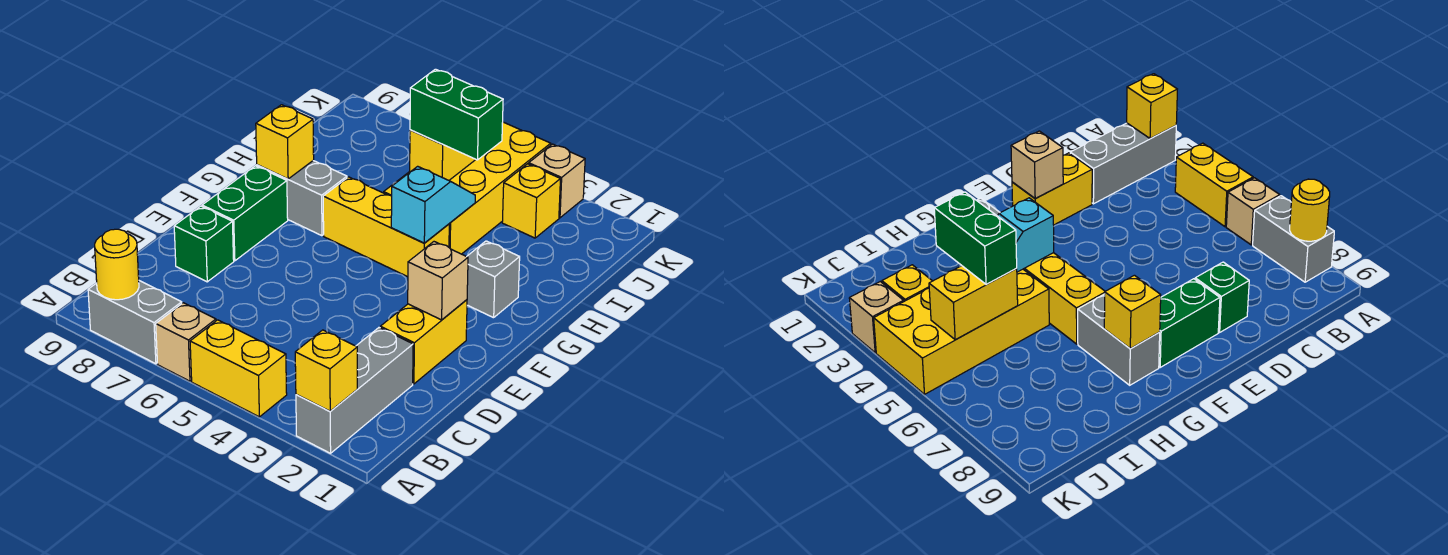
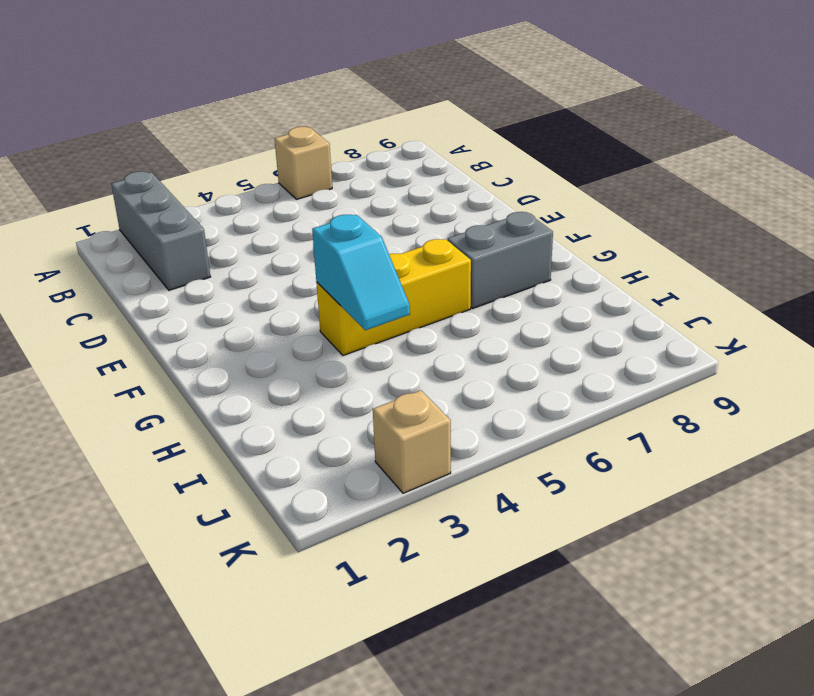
none -> yellow 1x2 brick [190,320,287,417]
none -> grey 1x2 brick [88,281,182,364]
none -> yellow 1x2 brick [380,300,467,384]

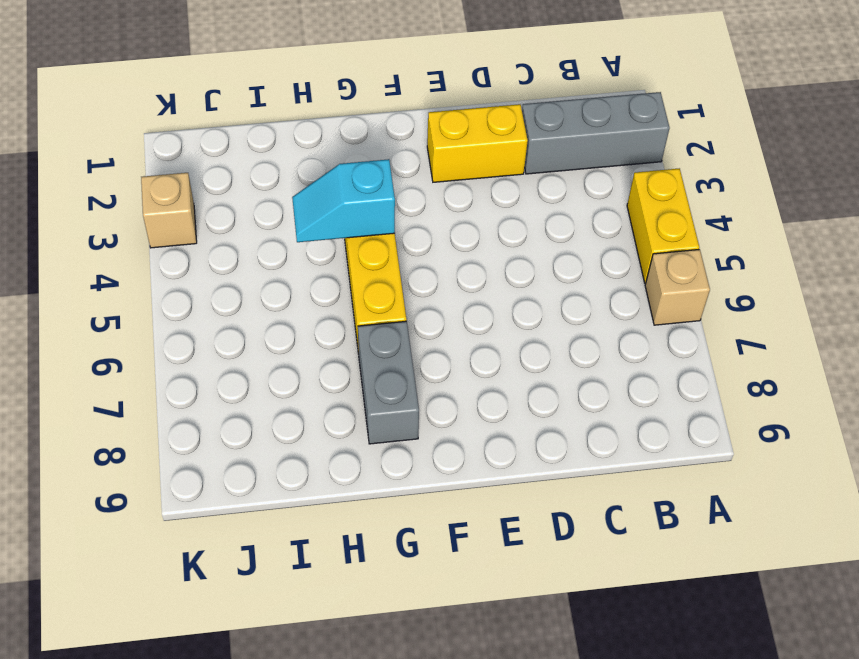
none -> grey 1x2 brick [88,281,182,364]
none -> green 1x1 brick [174,206,234,282]
none -> green 1x2 brick [202,166,288,261]

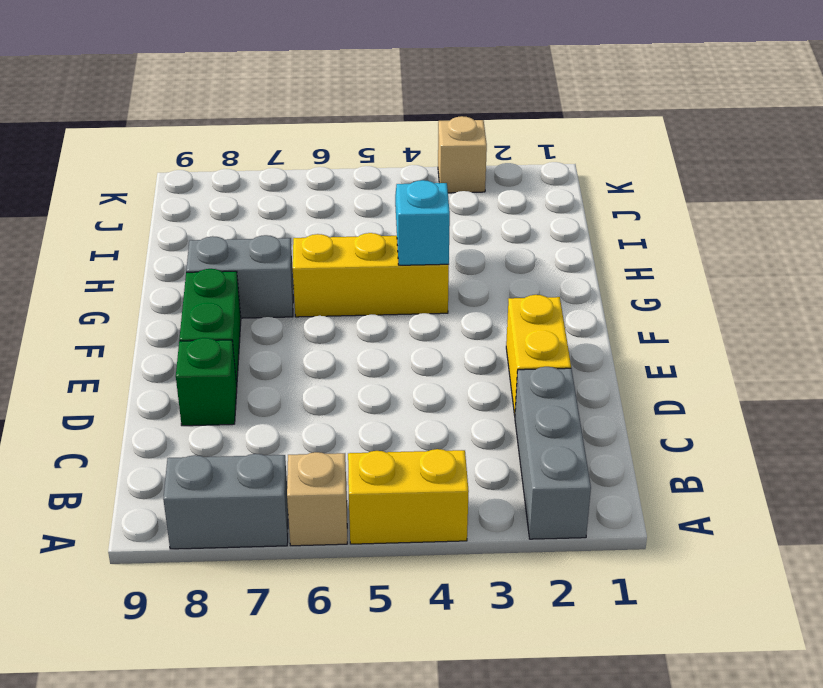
none -> grey 1x1 brick [467,241,520,318]
none -> yellow 2x4 brick [384,122,551,254]
none -> yellow 1x1 brick [502,164,560,238]

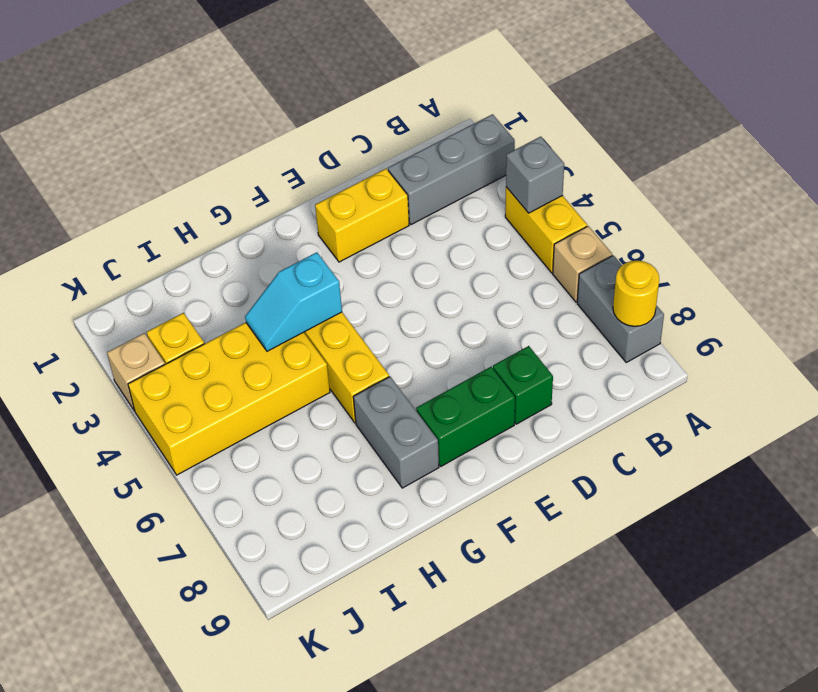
grey 1x1 brick [506,137,564,213] -> grey 1x1 brick moved to [467,241,520,318]
none -> yellow 1x1 brick [295,330,357,411]
none -> tan 1x1 brick [408,242,468,320]
none -> yellow 1x1 brick [256,105,314,179]

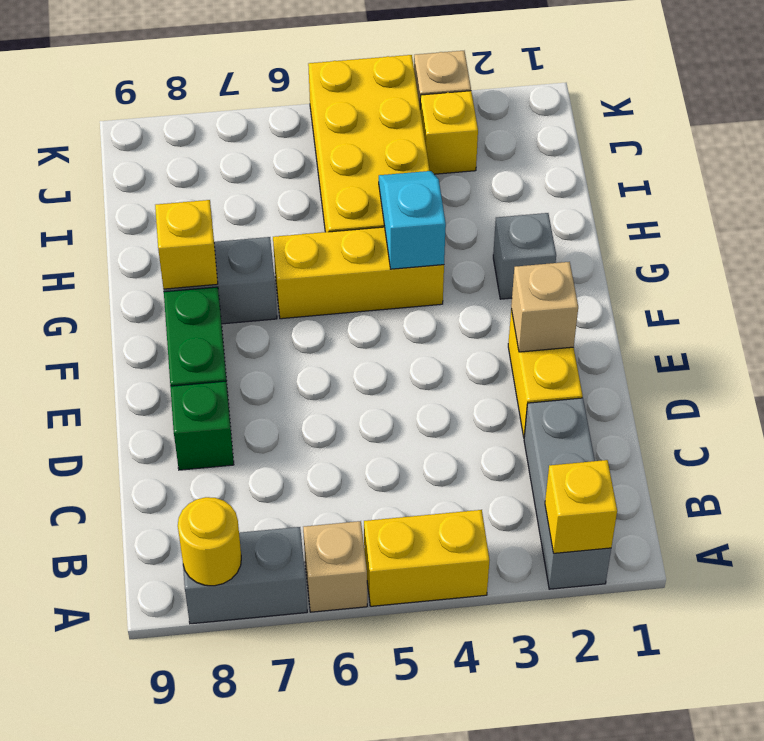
none -> yellow 1x2 brick [410,130,476,180]
none -> green 1x2 brick [410,69,503,160]

